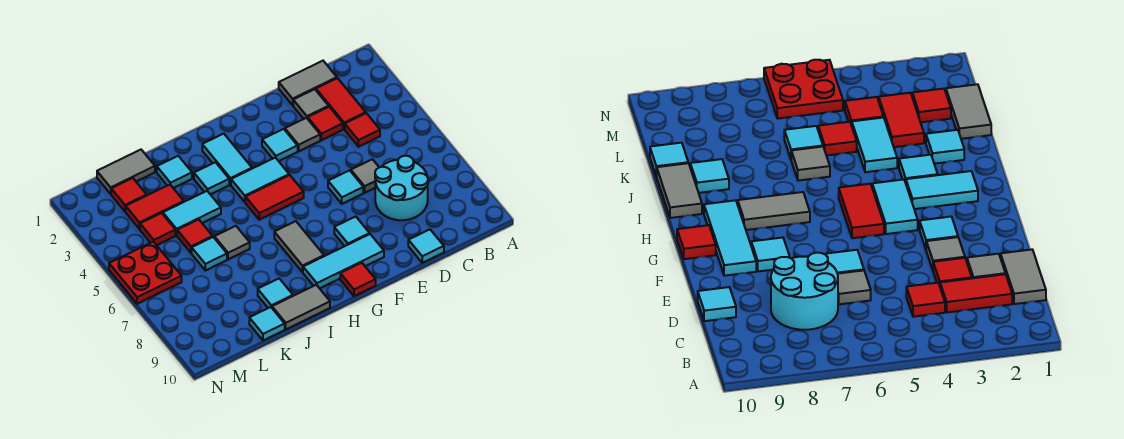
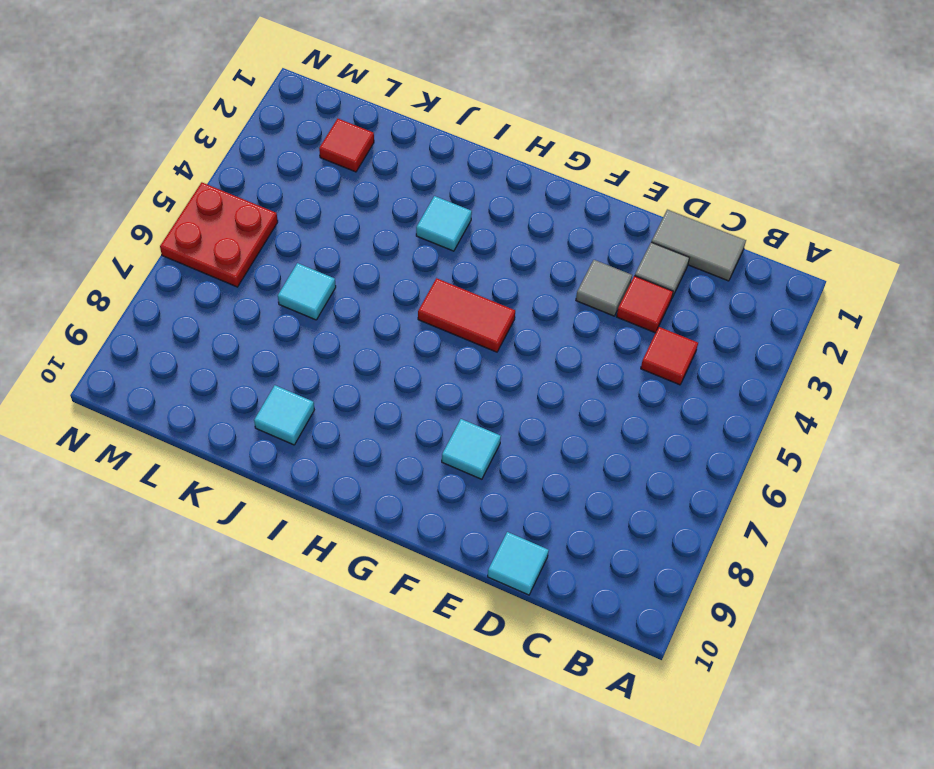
none -> red 1x2 tile [316,78,366,129]
none -> cyan 2x2 round brick [375,156,428,220]
none -> grey 1x1 tile [351,159,379,193]
none -> cyan 1x1 tile [328,170,363,204]

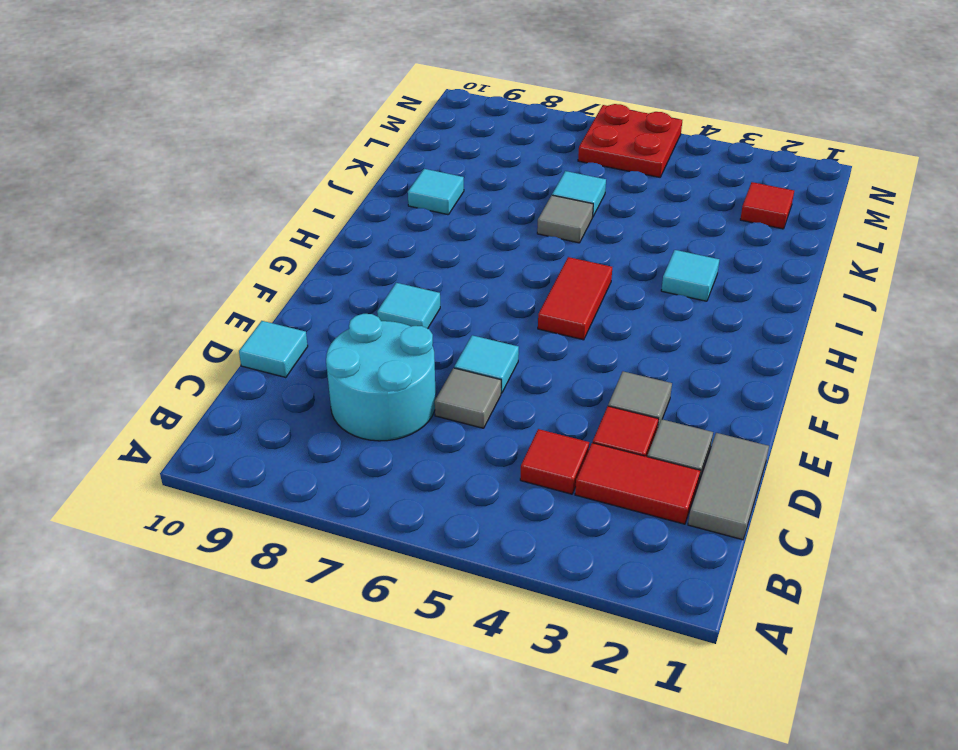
none -> cyan 1x1 tile [262,129,298,161]
none -> cyan 1x3 tile [303,234,384,288]
none -> cyan 1x2 tile [231,158,289,202]
none -> red 1x1 tile [340,263,376,296]

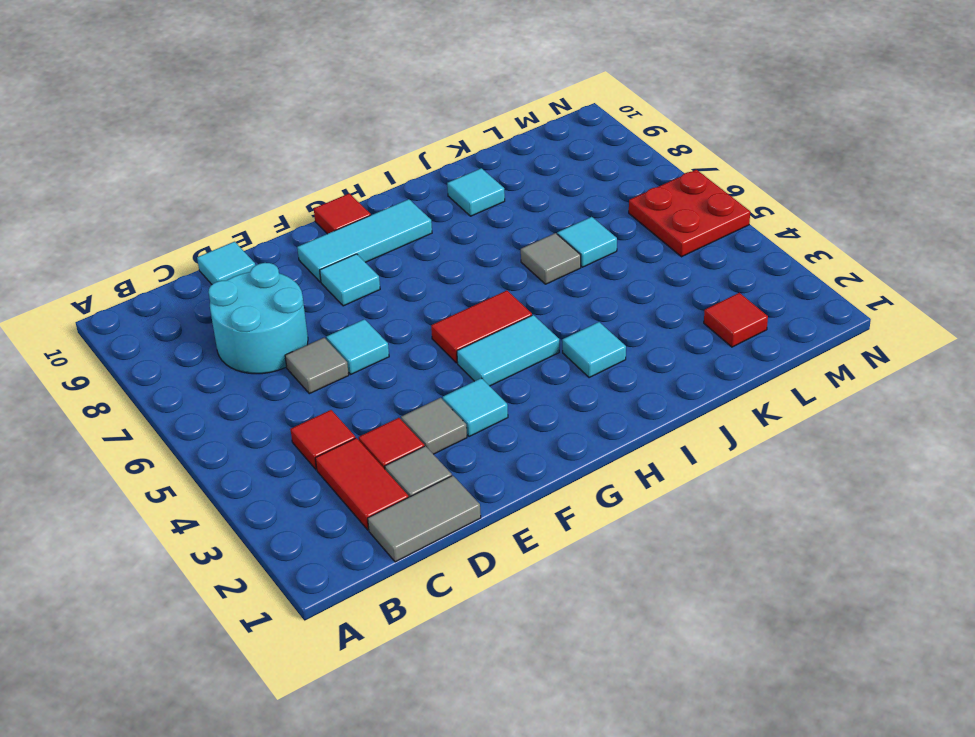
none -> cyan 1x2 tile [202,134,252,185]
none -> grey 1x2 tile [274,221,324,272]
none -> grey 1x2 tile [272,285,330,329]
none -> cyan 1x1 tile [157,156,192,188]

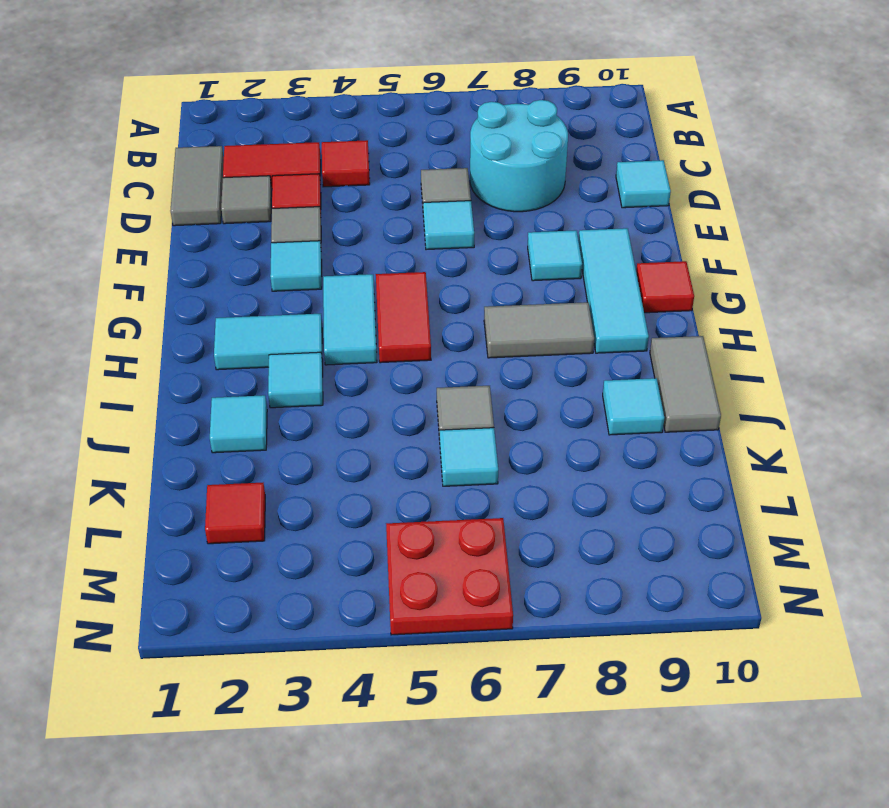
none -> cyan 1x2 tile [163,191,221,235]
none -> grey 1x2 tile [97,150,155,194]
none -> red 1x2 tile [126,185,184,229]
none -> red 1x1 tile [177,219,213,253]

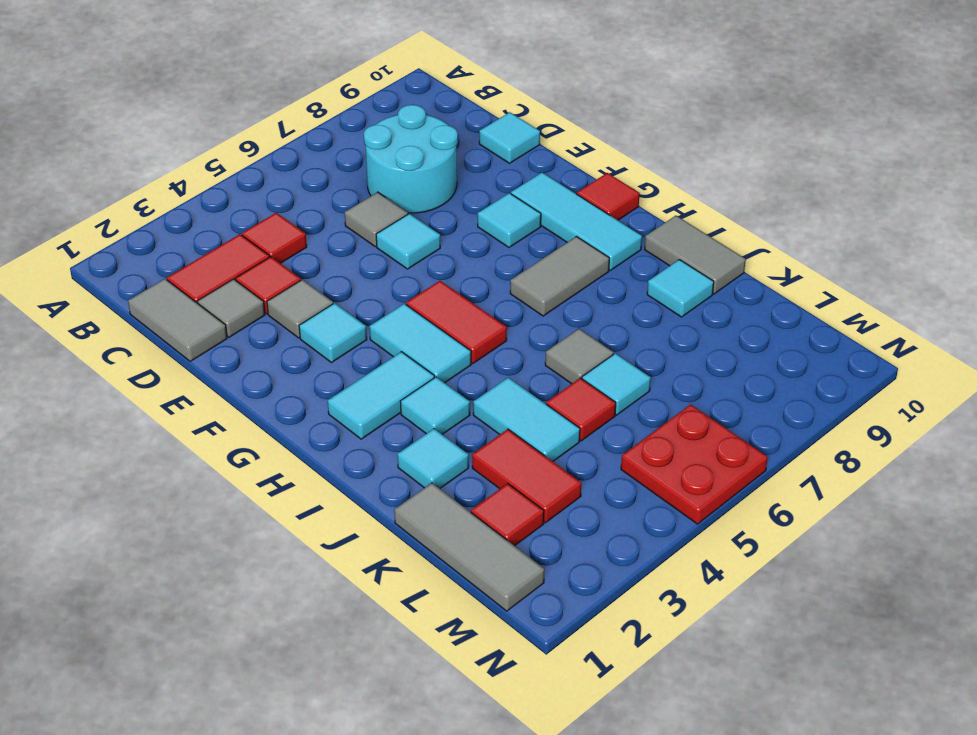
grey 1x3 tile [394,483,544,611] -> grey 1x2 tile [97,150,155,194]
none -> cyan 1x1 tile [249,307,285,341]
none -> red 1x1 tile [140,213,175,245]

